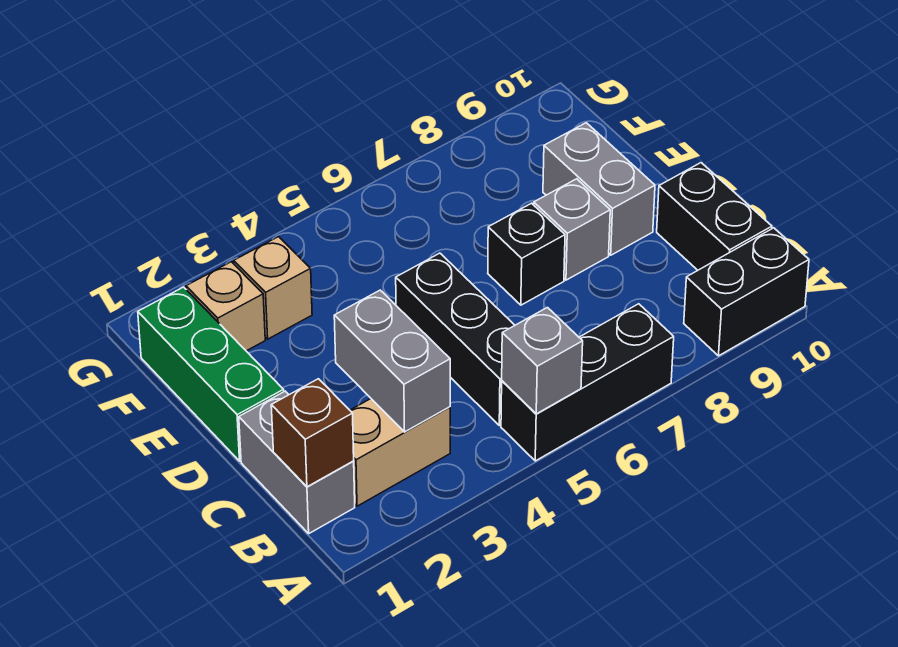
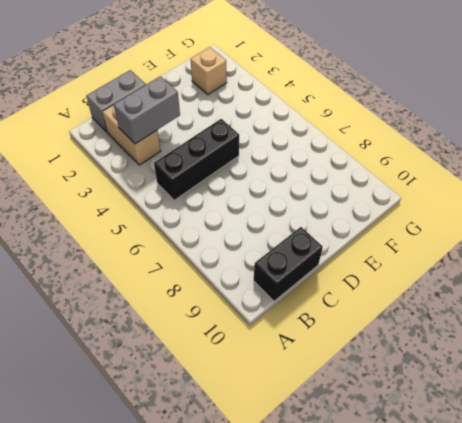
none -> black 1x3 brick [501,304,674,461]
none -> black 1x2 brick [684,228,809,356]
none -> green 1x3 brick [138,287,284,461]

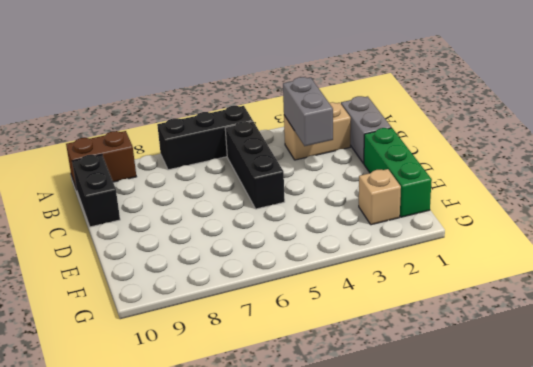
brown 1x2 brick [66,131,136,189] -> black 1x2 brick [684,228,809,356]
none -> black 1x1 brick [488,203,565,305]
none -> grey 1x1 brick [534,179,610,280]
none -> grey 1x2 brick [543,123,655,255]

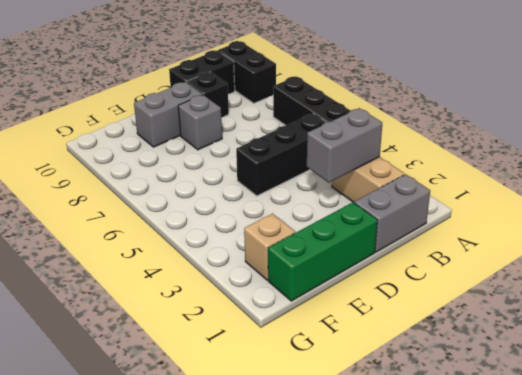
black 1x1 brick [186,72,229,117] -> black 1x1 brick moved to [488,203,565,305]
none -> tan 1x1 brick [234,237,312,339]
none -> grey 1x1 brick [502,308,583,414]
none -> brown 1x1 brick [271,379,354,487]

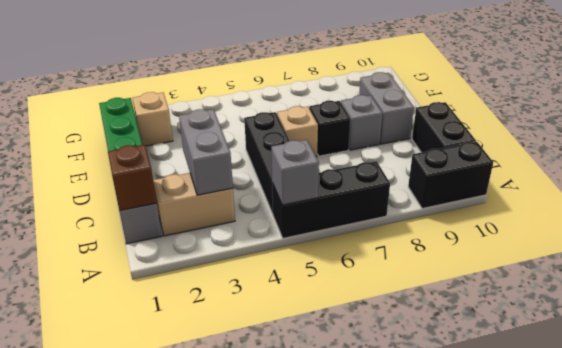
tan 1x1 brick [277,106,318,157] -> tan 1x1 brick moved to [234,237,312,339]

